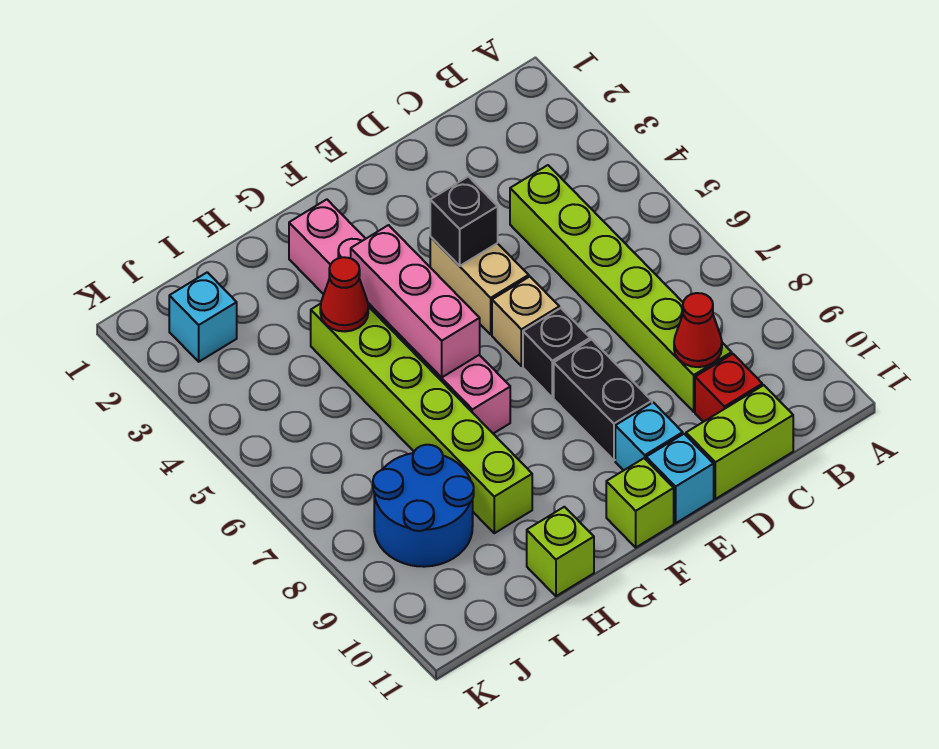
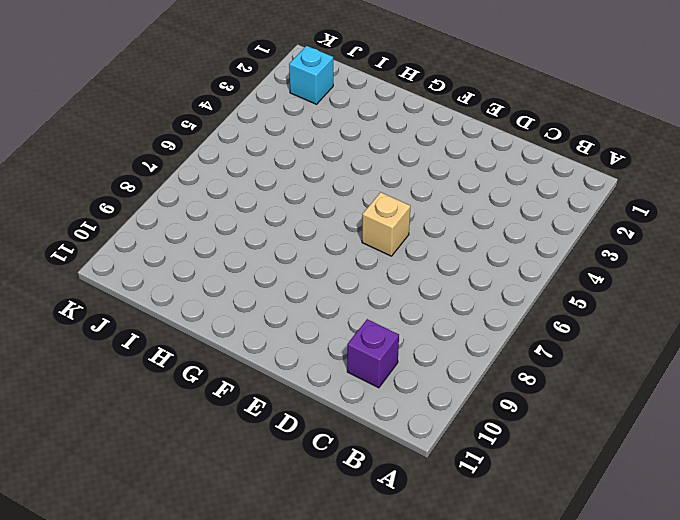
purple 1x1 brick [347,319,399,388] -> red 1x1 brick [695,354,762,422]
none -> lime 1x6 brick [510,165,732,412]
none -> lime 1x2 brick [686,385,793,499]
none -> tan 1x2 brick [430,237,529,334]

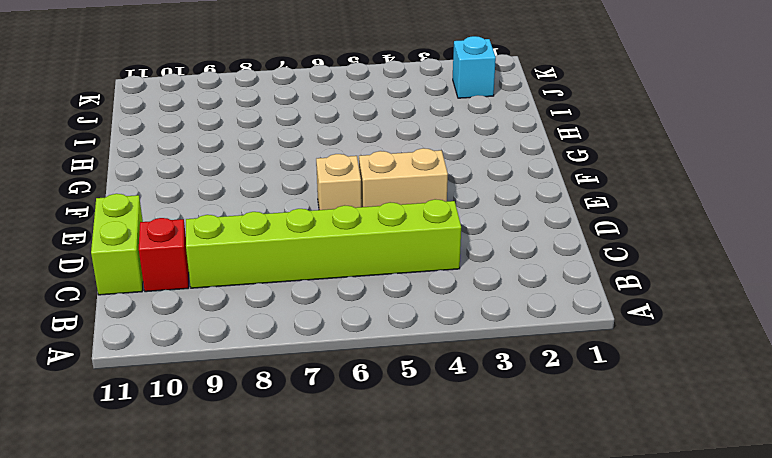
none -> black 1x1 brick [523,308,590,397]
none -> black 1x2 brick [554,339,652,460]
none -> cyan 1x1 brick [615,402,683,470]

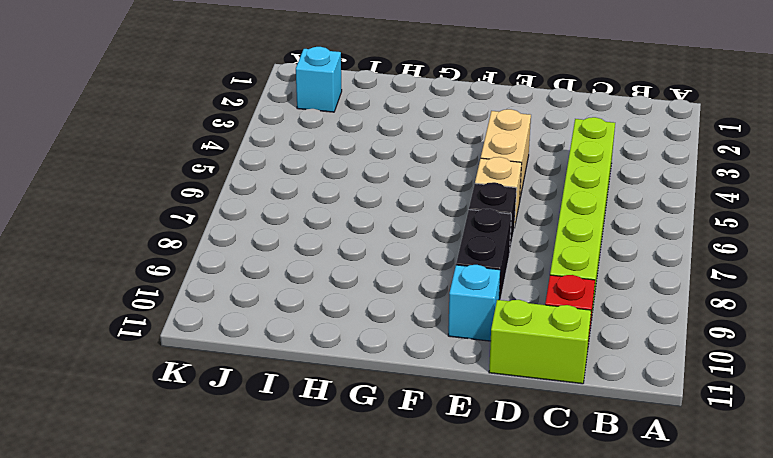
none -> cyan 1x1 brick [646,434,714,523]
none -> lime 1x1 brick [606,458,674,547]
none -> pink 1x6 brick [289,199,510,434]

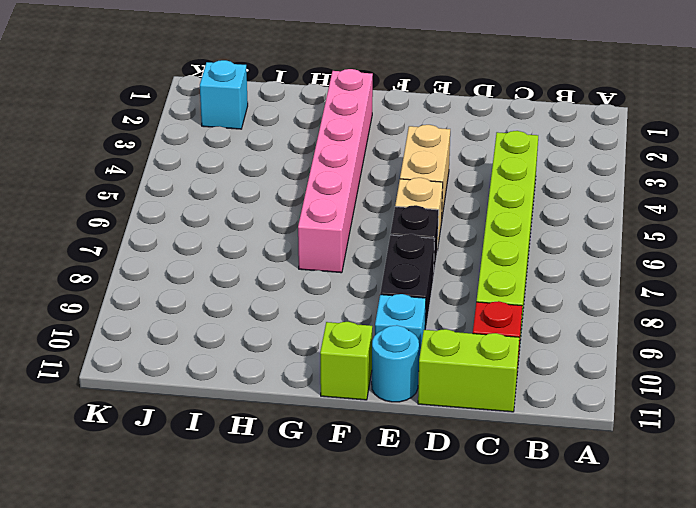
cyan 1x1 round brick [372,325,419,402] -> cyan 1x1 brick [646,434,714,523]
none -> lime 1x6 brick [311,304,532,533]
none -> lime 1x1 brick [527,507,594,596]
none -> blue 2x2 round brick [373,445,474,567]

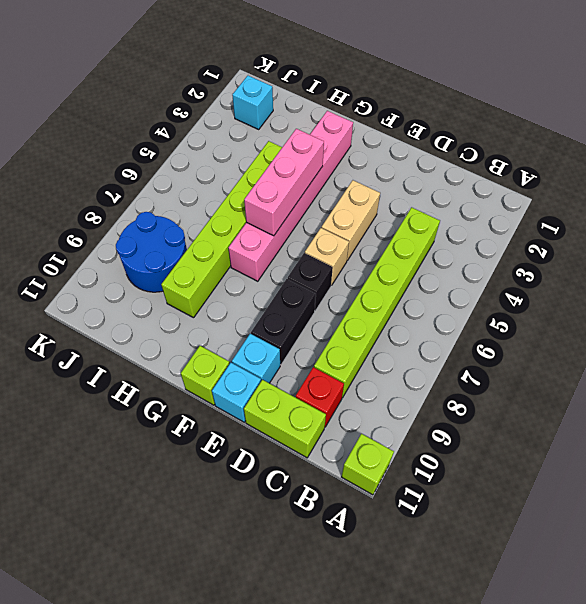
lime 1x1 brick [342,434,394,495] -> lime 1x1 brick moved to [527,507,594,596]
none -> red 1x1 cone [674,293,722,367]
none -> black 1x1 brick [430,176,498,266]
none -> red 1x1 cone [320,257,368,331]

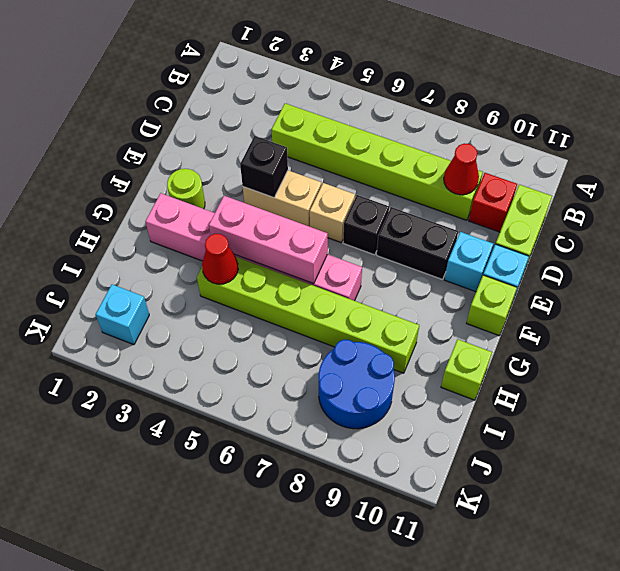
lime 1x1 round brick [167,169,205,209] -> none

